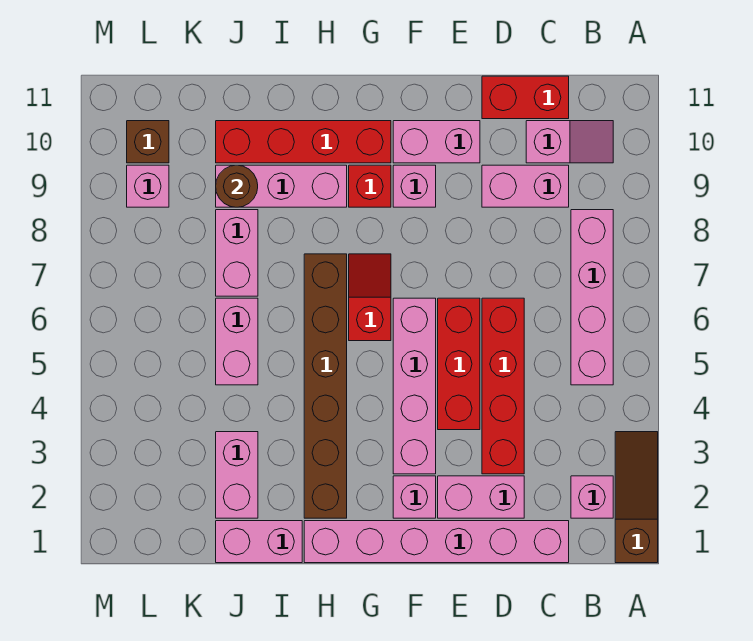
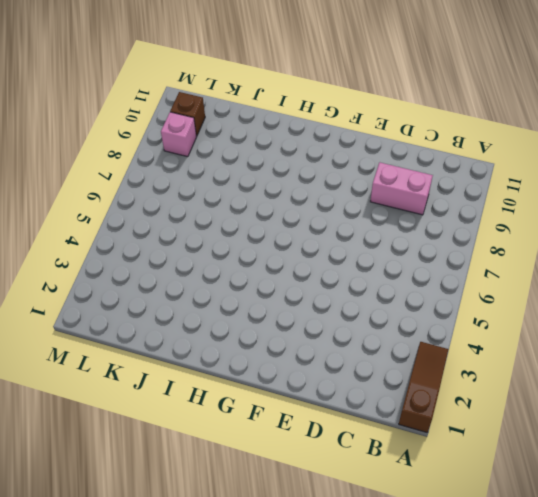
none -> pink 1x1 brick [571,476,613,518]
none -> pink 1x4 brick [571,210,613,385]
none -> pink 1x2 slope [526,121,613,163]

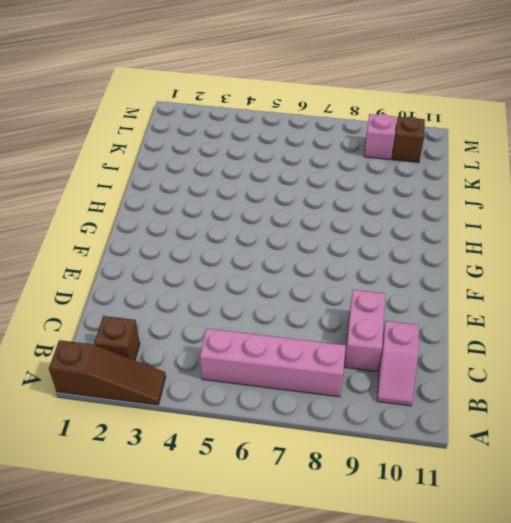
brown 1x1 brick [94,316,140,360] -> pink 1x1 brick [571,476,613,518]
none -> pink 1x6 brick [304,521,569,563]
none -> red 1x2 brick [482,76,569,119]
none -> pink 1x2 brick [438,476,524,518]

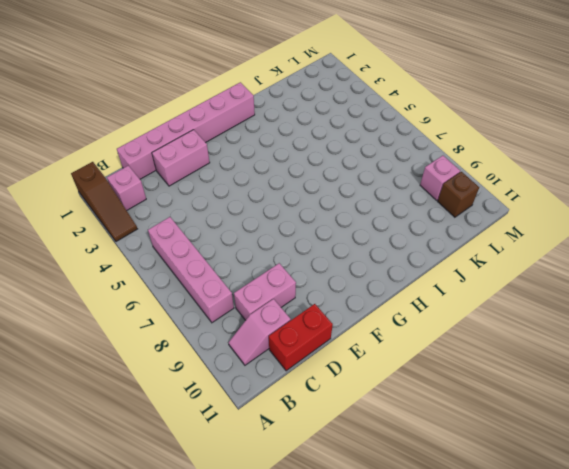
none -> red 1x4 brick [482,298,524,474]
none -> red 1x3 brick [438,298,480,430]
none -> pink 1x2 brick [393,121,480,163]

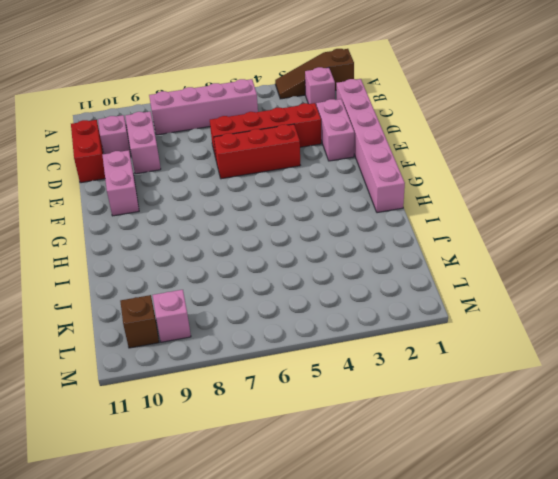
none -> pink 1x1 brick [393,476,436,518]
none -> pink 1x4 brick [393,298,436,474]
none -> pink 1x1 brick [393,165,436,207]

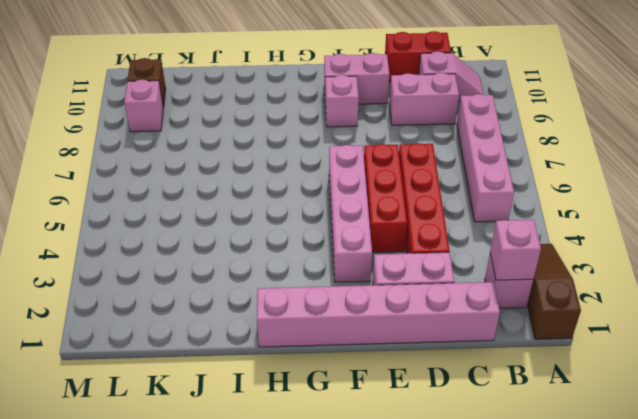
pink 1x1 brick [490,220,541,280] -> pink 1x1 brick moved to [393,476,436,518]
none -> red 1x2 slope [349,254,391,341]
none -> red 1x1 brick [349,165,391,207]
none -> red 1x4 brick [216,121,391,163]

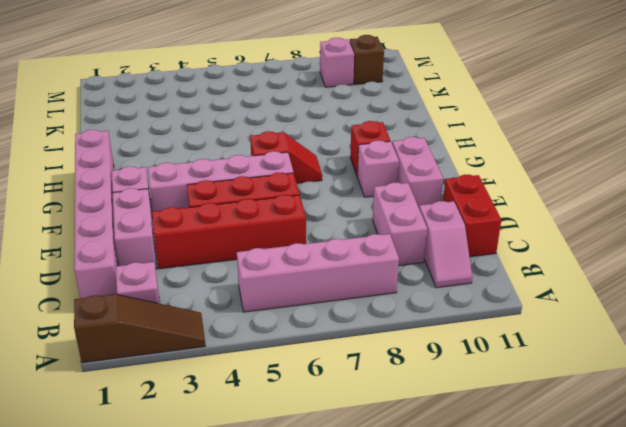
none -> red 1x4 brick [216,121,391,163]
none -> brown 1x6 brick [304,254,347,518]
none -> pink 1x3 brick [216,165,347,207]

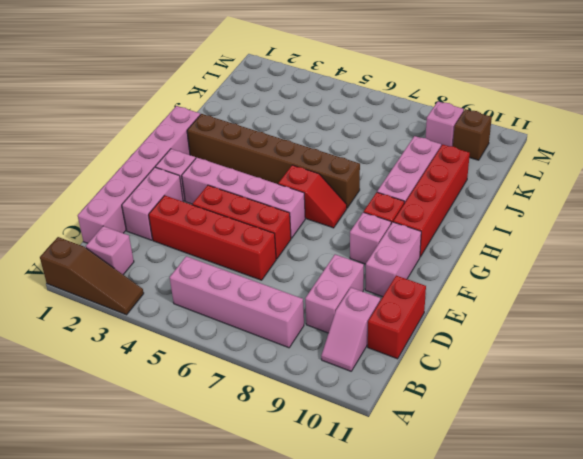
none -> pink 1x2 brick [216,521,302,563]
none -> pink 1x2 brick [216,432,258,518]
none -> pink 1x2 brick [216,298,258,385]

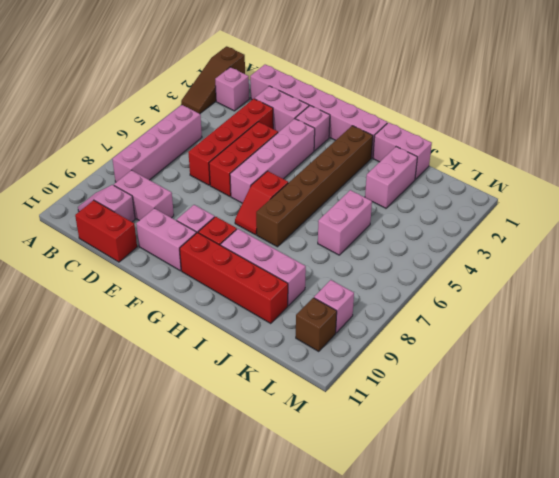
none -> pink 1x2 brick [216,210,258,296]
none -> brown 1x1 round brick [216,165,258,207]

